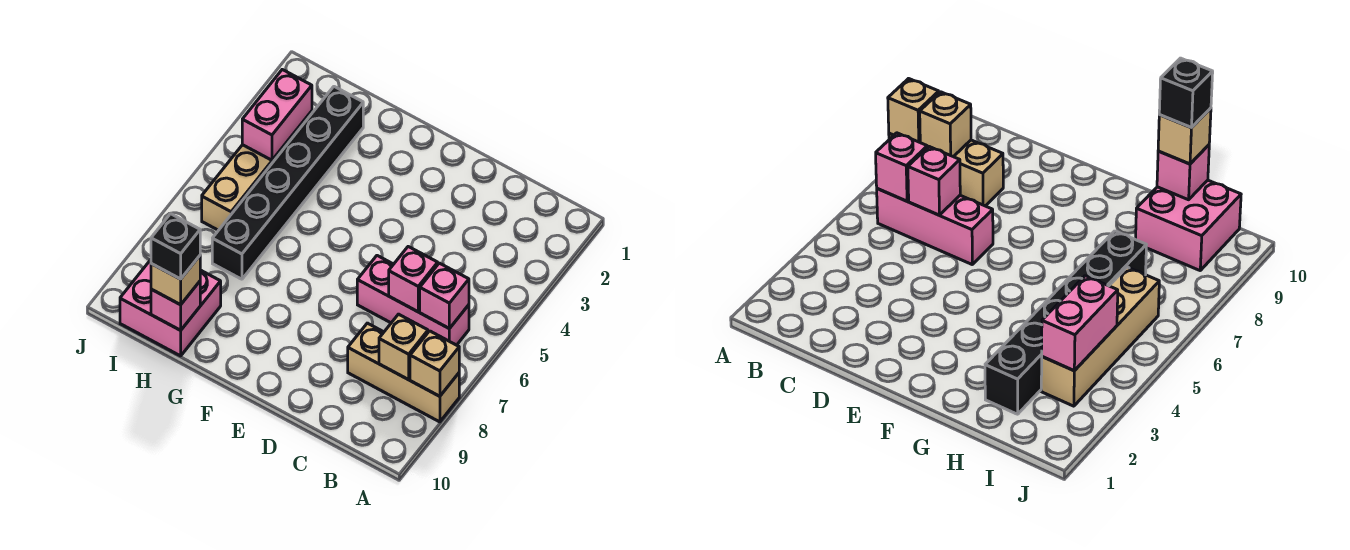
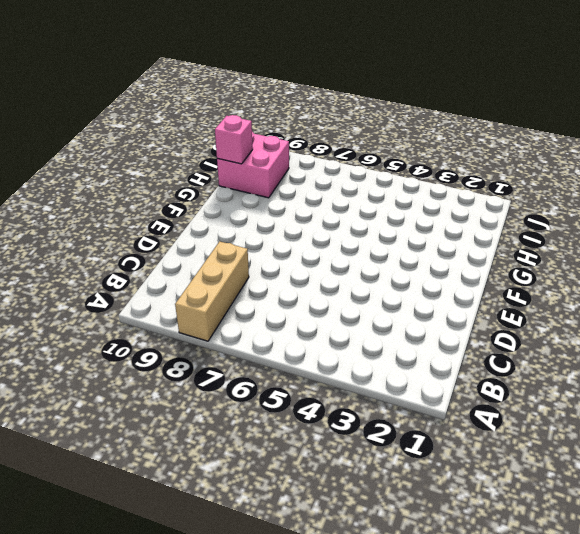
none -> pink 1x3 brick [357,256,469,345]
none -> black 1x6 brick [212,87,363,279]
none -> tan 1x4 brick [202,111,312,230]

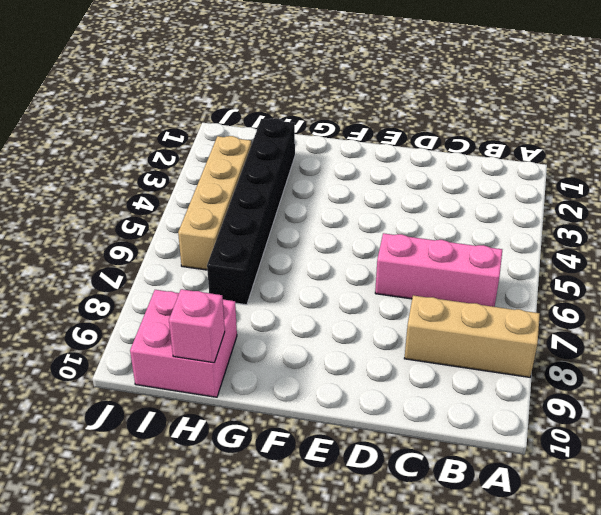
none -> tan 1x1 brick [410,331,459,396]
none -> pink 1x1 brick [420,263,469,329]
none -> tan 1x1 brick [379,314,428,379]

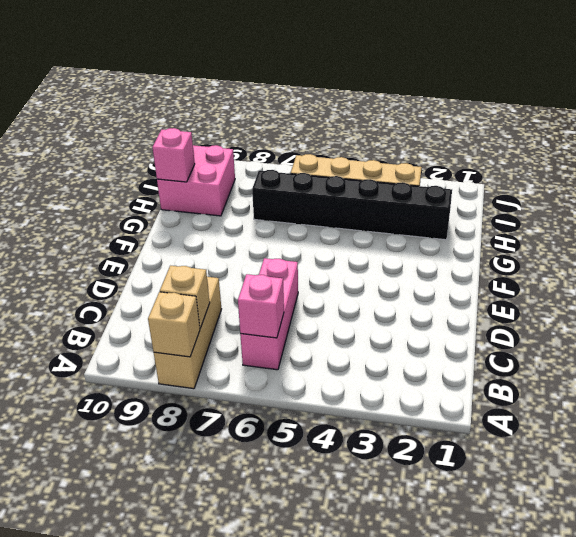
none -> pink 1x1 brick [389,247,438,312]
none -> pink 1x2 brick [242,70,312,160]
none -> tan 1x1 brick [151,256,200,305]

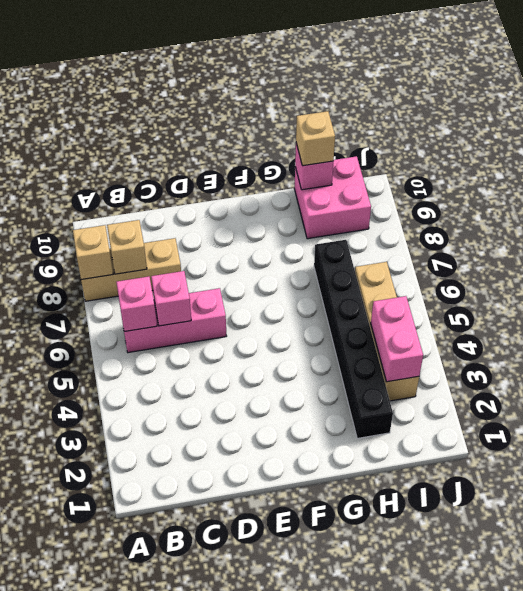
none -> black 1x1 brick [151,214,200,279]

